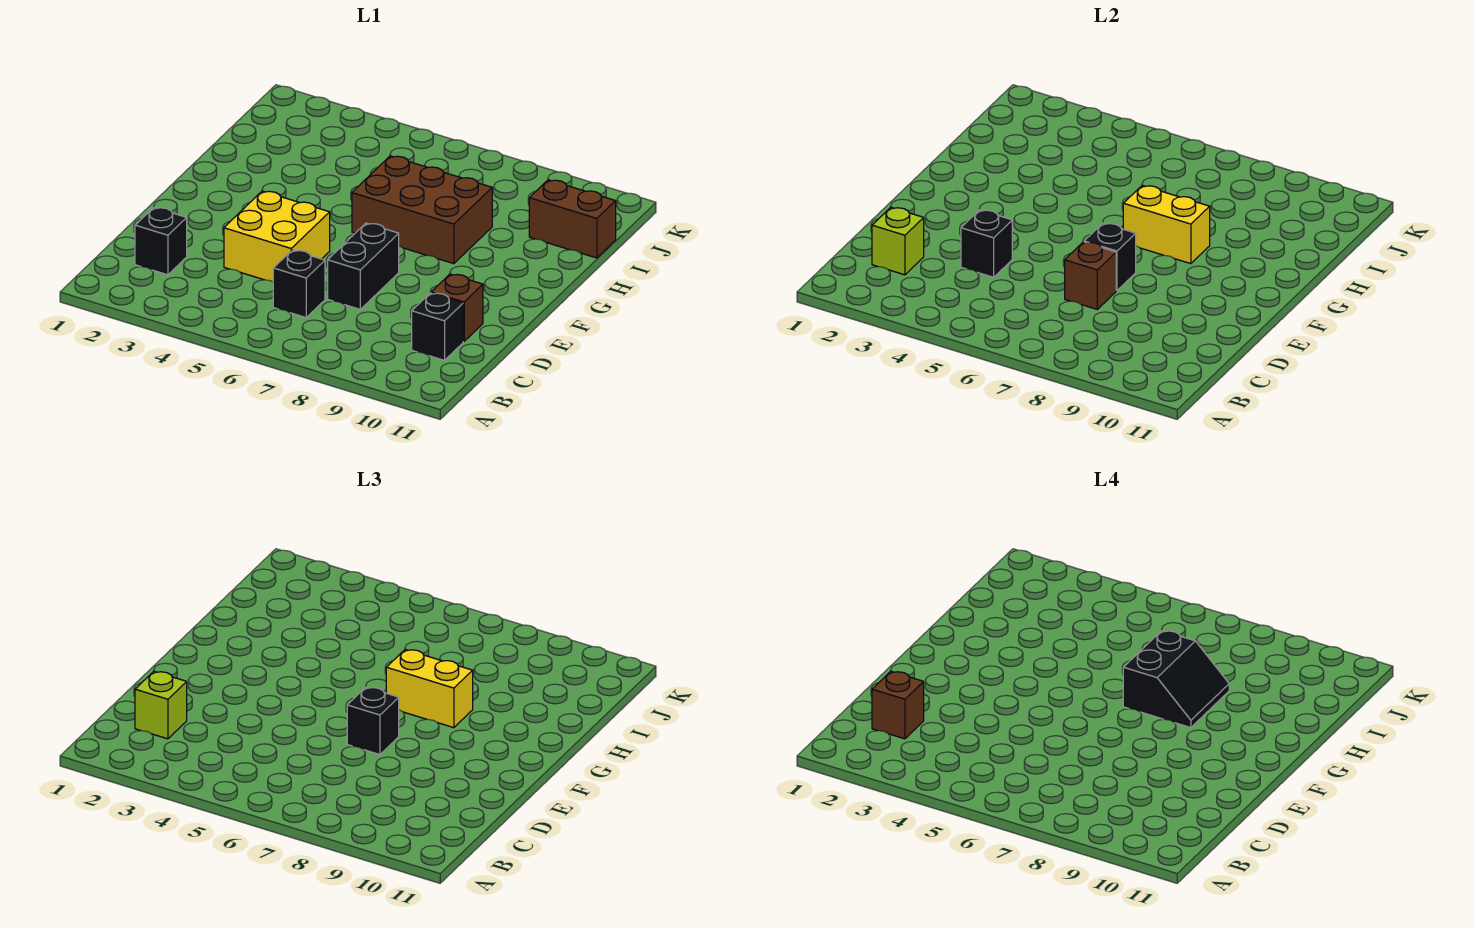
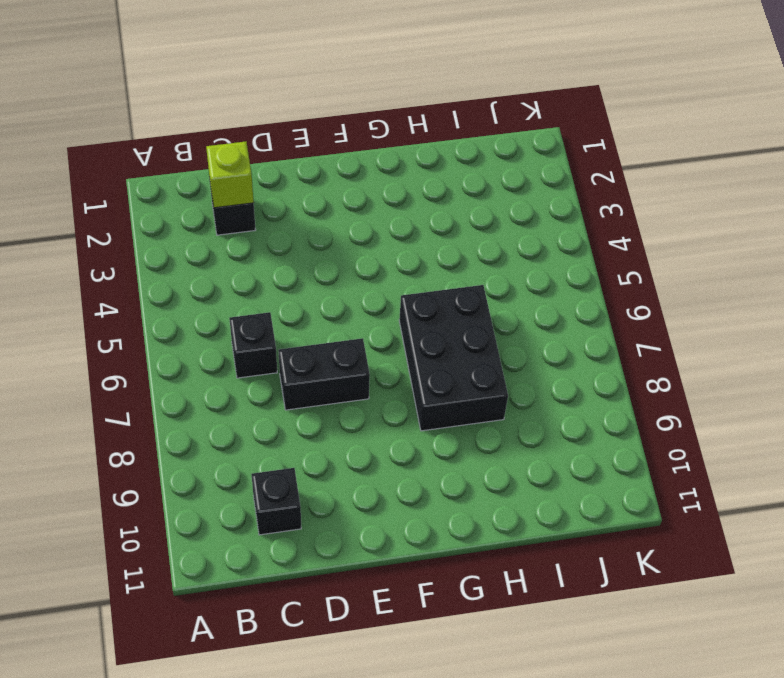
black 2x3 brick [399,285,508,431] -> brown 2x3 brick [352,156,492,264]
none -> yellow 2x2 brick [224,191,330,282]
none -> brown 1x1 brick [431,274,483,341]
none -> brown 1x2 brick [529,180,616,258]

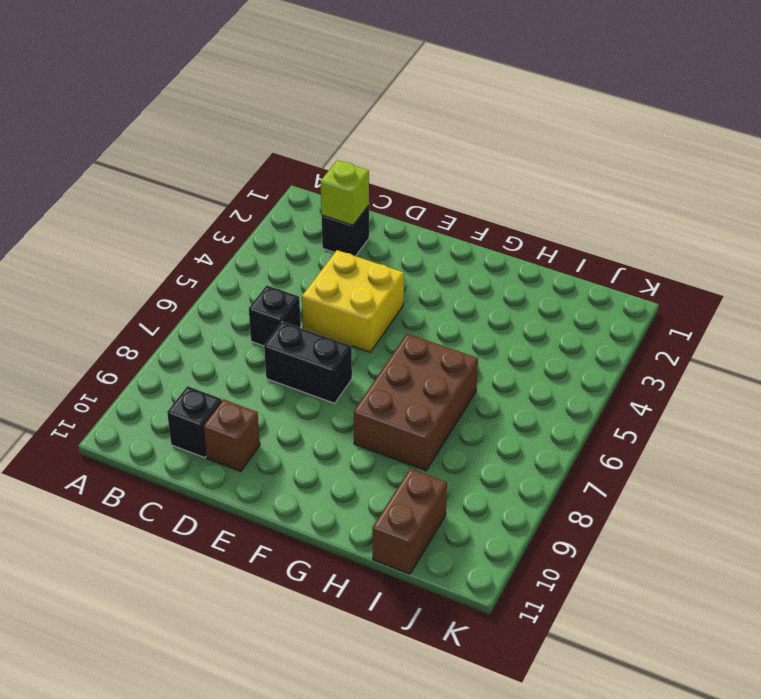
none -> black 1x1 brick [961,210,1012,277]
none -> brown 1x1 brick [1065,242,1116,309]
none -> black 1x1 brick [1084,223,1136,291]

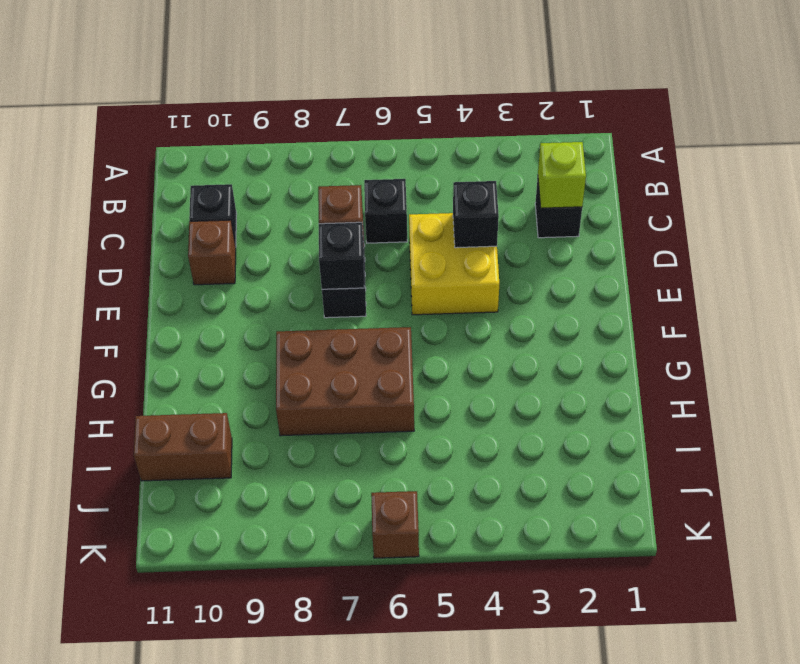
brown 1x1 brick [371,491,419,558] -> brown 1x1 brick moved to [872,671,924,739]
none -> yellow 1x2 brick [1123,185,1210,264]
none -> lime 1x1 brick [135,671,187,739]
none -> black 1x1 brick [347,687,399,755]

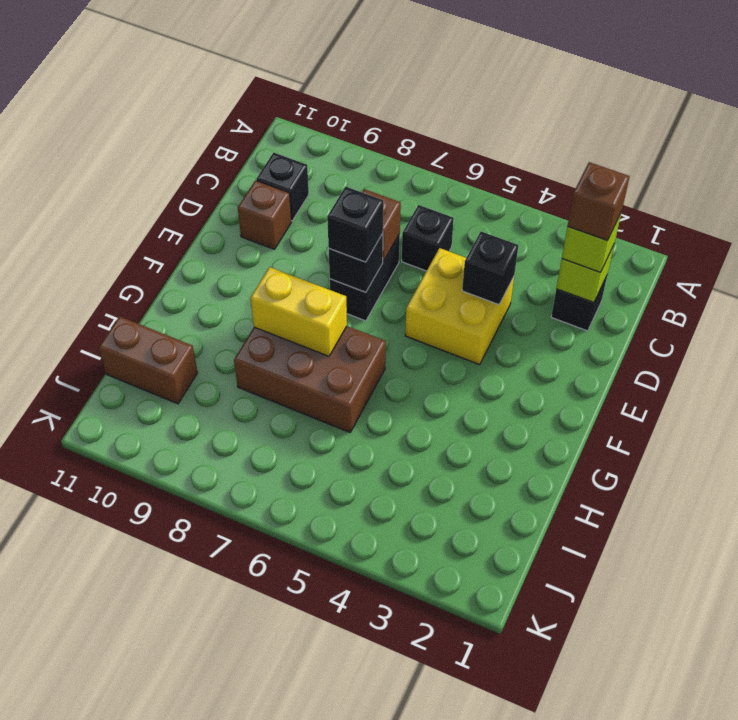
none -> yellow 1x2 brick [386,649,473,728]
none -> black 2x2 slope [1123,631,1229,728]

